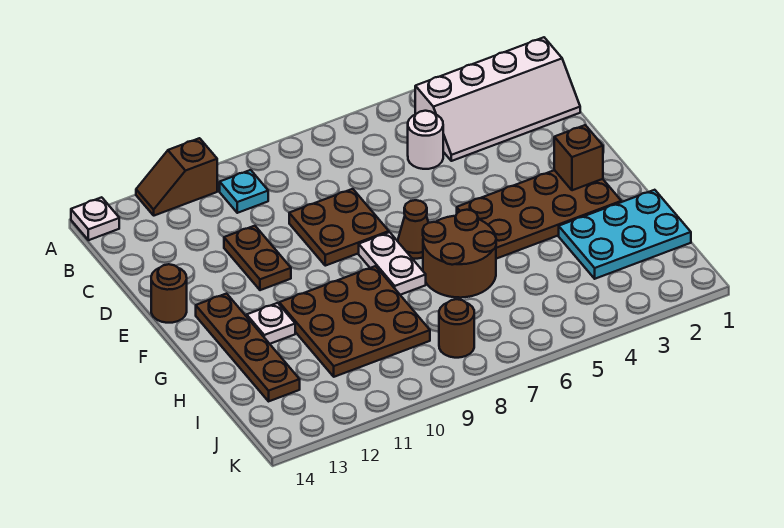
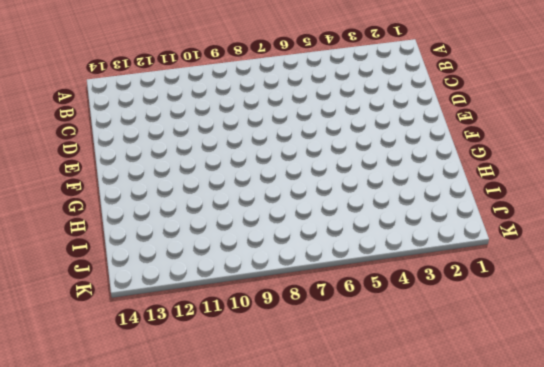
none -> brown 1x2 slope [136,138,217,216]
none -> white 1x1 plate [71,197,119,240]
none -> white 2x4 slope [415,37,580,161]

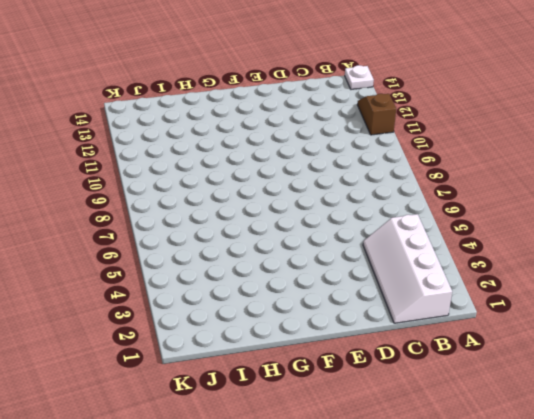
none -> cyan 1x1 plate [220,170,268,213]
none -> white 1x1 round brick [408,111,443,169]
none -> brown 2x2 plate [289,189,389,266]

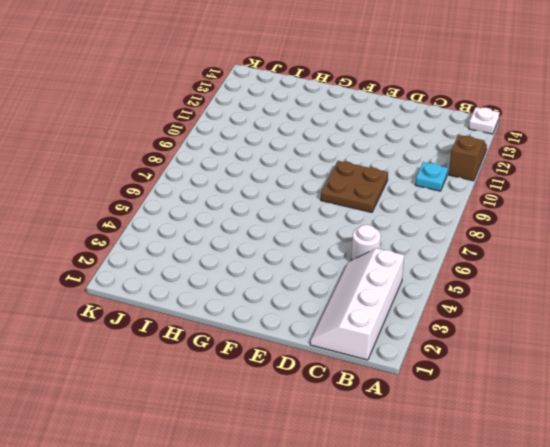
none -> brown 1x2 plate [224,226,291,290]
none -> brown 1x1 round brick [151,264,187,323]
none -> brown 2x4 plate [457,170,621,259]

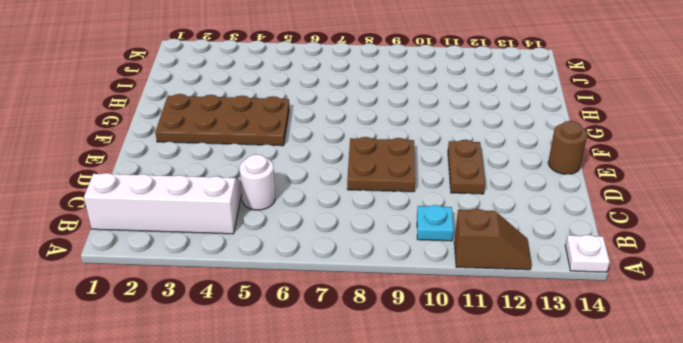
none -> brown 1x1 cone [398,200,428,259]
none -> white 1x2 plate [359,232,426,295]
none -> brown 1x4 plate [196,294,300,401]

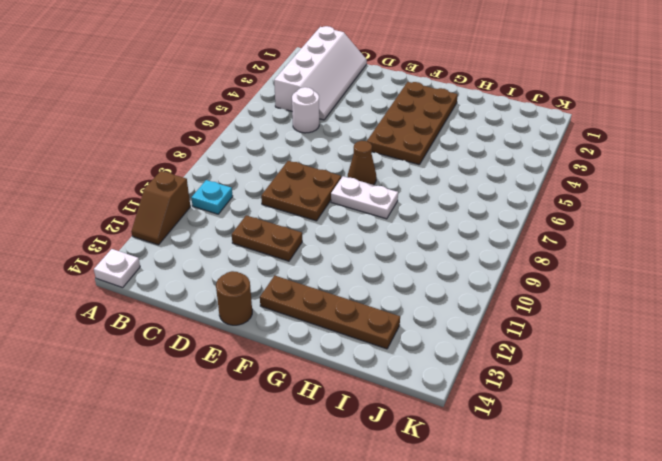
none -> brown 2x2 round brick [423,210,496,298]
none -> brown 3x3 plate [279,266,430,377]
none -> white 1x1 plate [247,303,295,344]

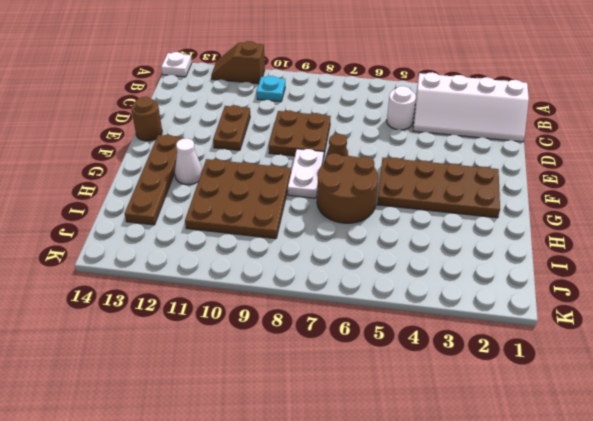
white 1x1 cone [175,138,202,185] -> white 1x1 plate [247,303,295,344]
none -> cyan 2x3 plate [559,190,691,279]
none -> brown 1x1 round brick [439,299,474,358]
none -> brown 1x1 brick [554,125,603,190]

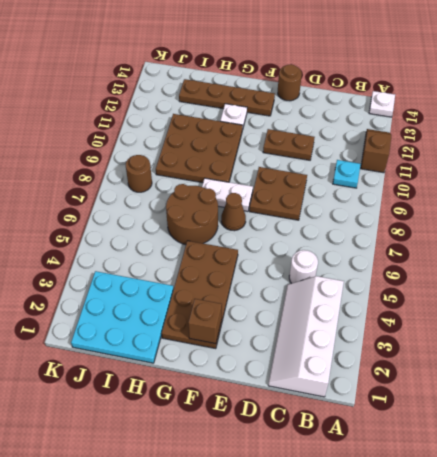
cyan 3x3 plate [71,271,174,363] -> cyan 2x3 plate [559,190,691,279]

